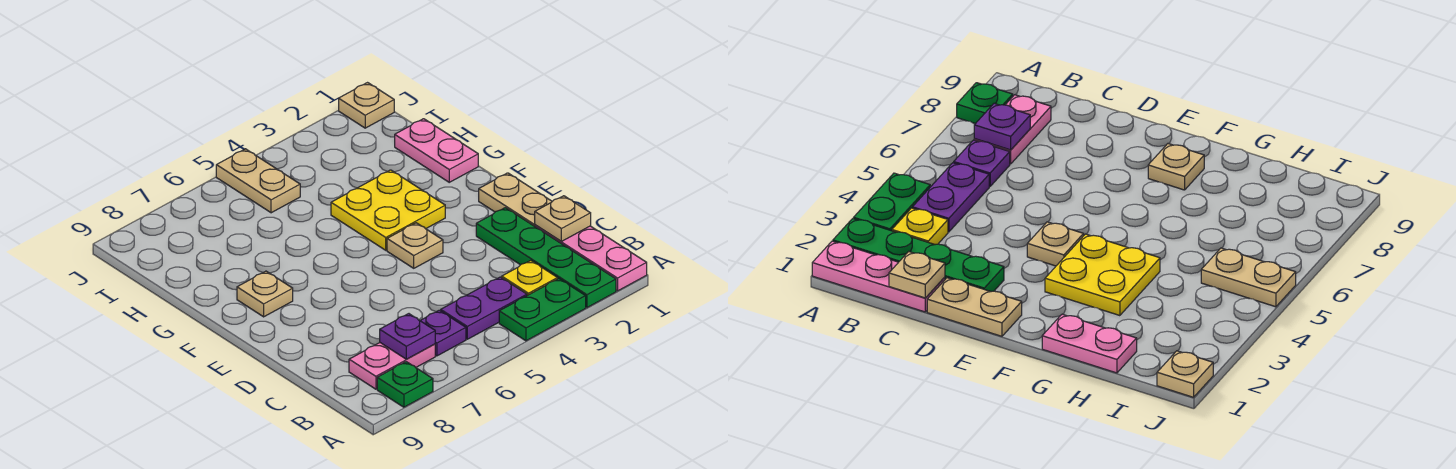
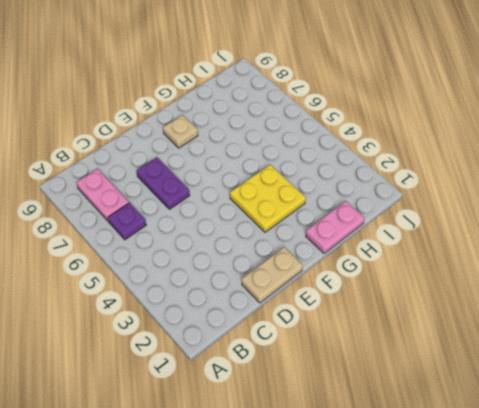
purple 1x2 plate [136,157,190,209] -> purple 1x2 plate moved to [441,277,527,339]
none -> pink 1x3 plate [535,225,647,291]
none -> green 1x4 plate [476,208,616,308]
none -> green 1x2 plate [499,279,586,341]

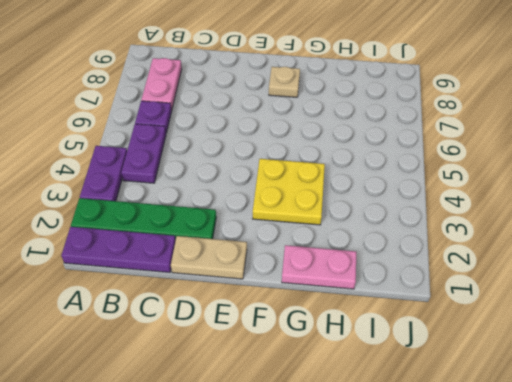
purple 1x3 plate [61,227,176,273] -> pink 1x3 plate [535,225,647,291]
purple 1x2 plate [80,146,127,201] -> green 1x2 plate [499,279,586,341]
none -> green 1x1 plate [377,362,433,407]
none -> yellow 1x1 plate [502,260,558,295]
none -> tan 1x1 plate [387,223,443,268]

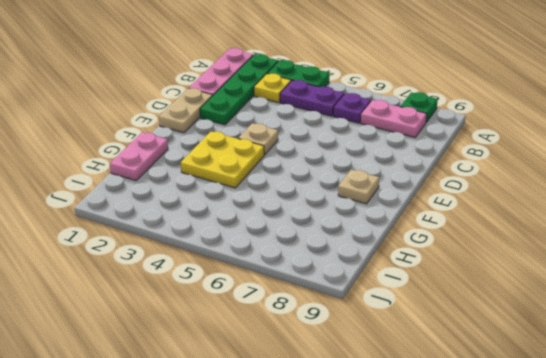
none -> tan 1x2 plate [216,149,300,213]
none -> tan 1x1 plate [339,83,394,128]
none -> purple 1x1 plate [380,314,435,359]

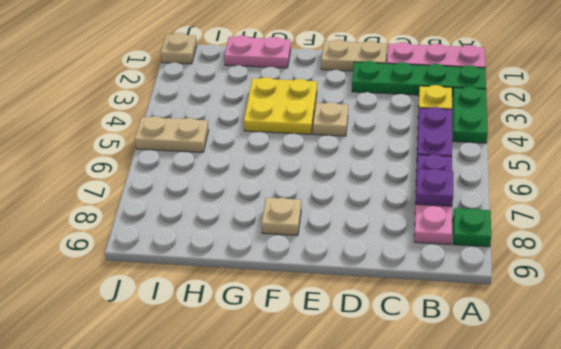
none -> tan 1x1 plate [535,196,591,241]

